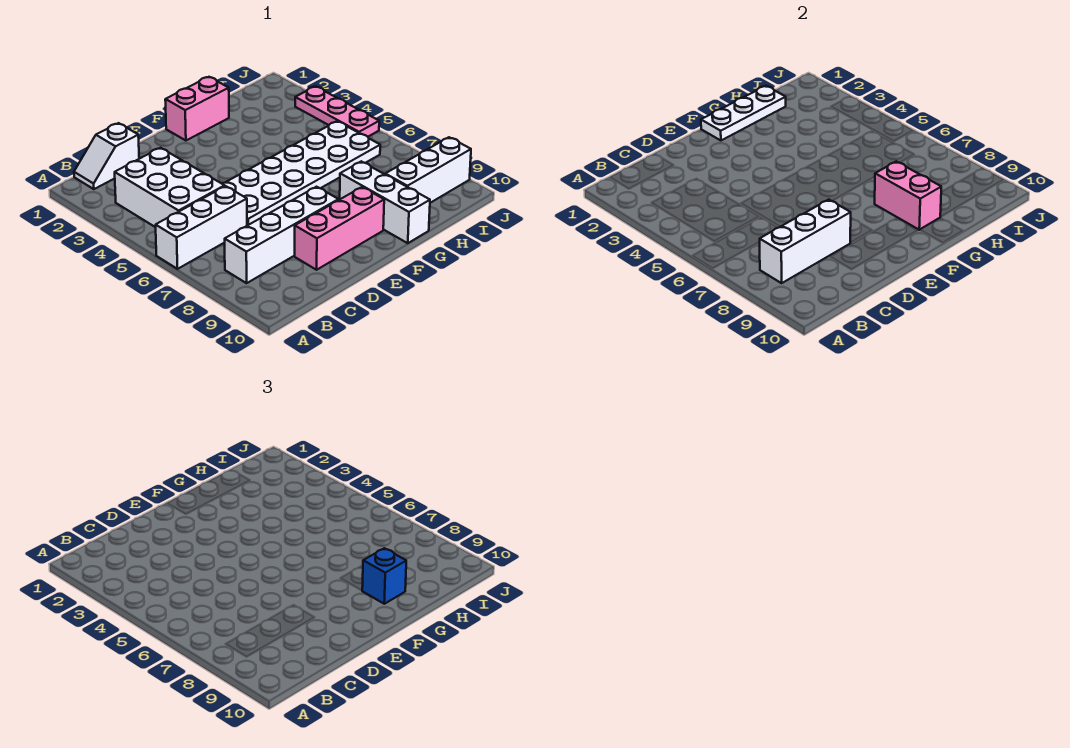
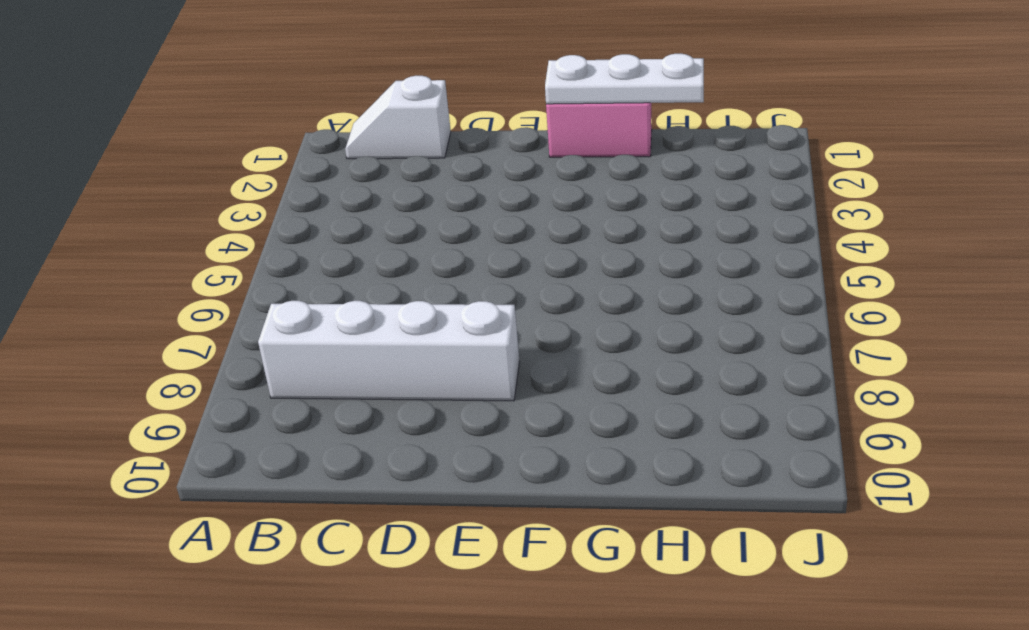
none -> white 1x3 brick [156,186,247,269]
none -> white 2x3 brick [115,148,225,227]
none -> white 2x6 plate [222,121,380,226]

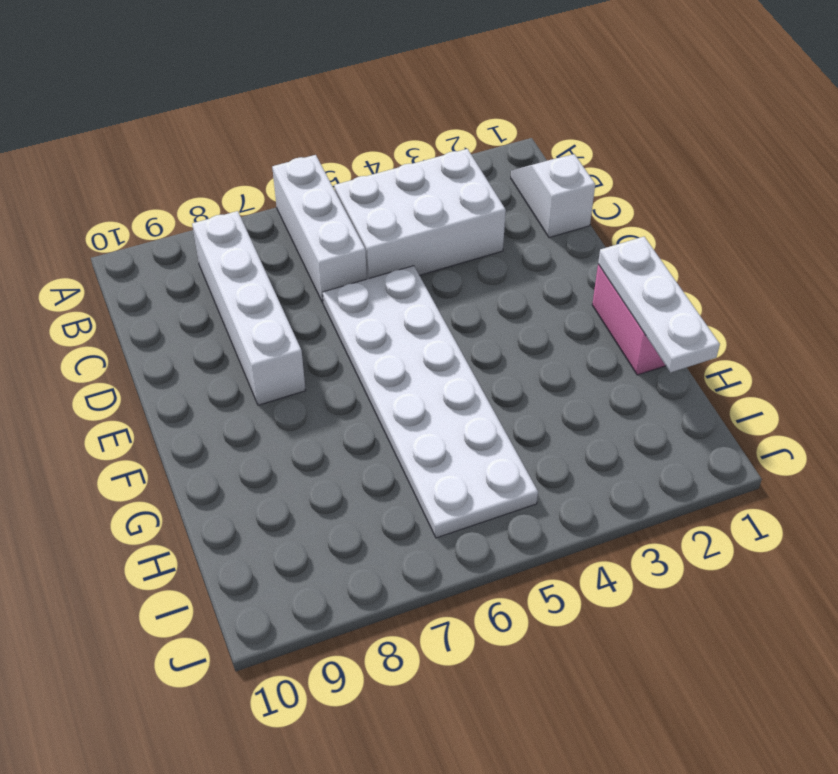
none -> pink 1x3 brick [295,187,384,270]
none -> white 1x3 brick [340,161,430,243]
none -> white 1x3 brick [385,137,471,203]

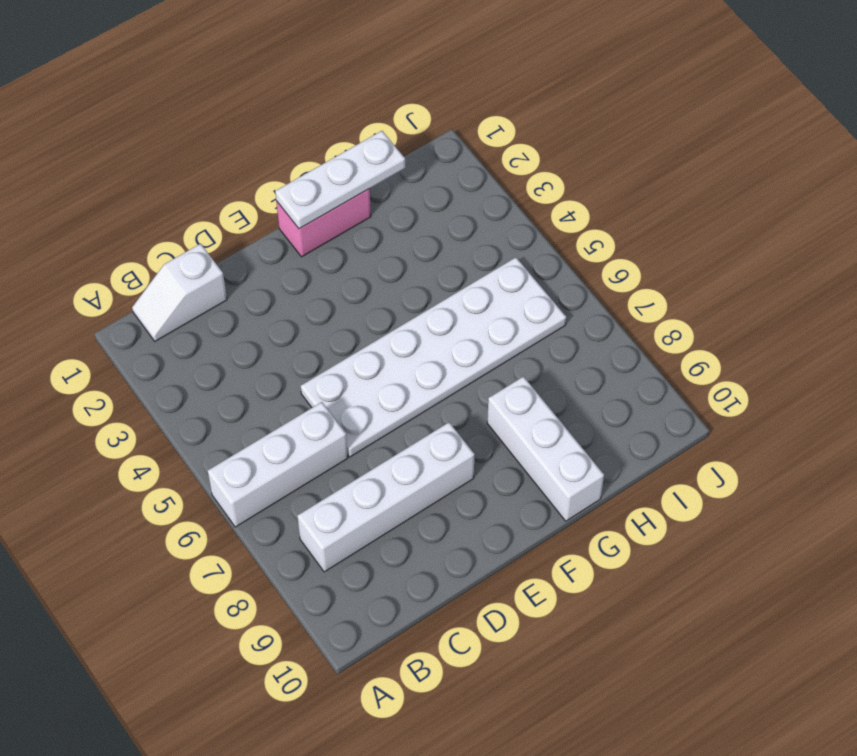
none -> white 2x3 brick [115,148,225,227]
none -> pink 1x3 brick [295,187,384,270]
none -> white 1x3 brick [385,137,471,203]

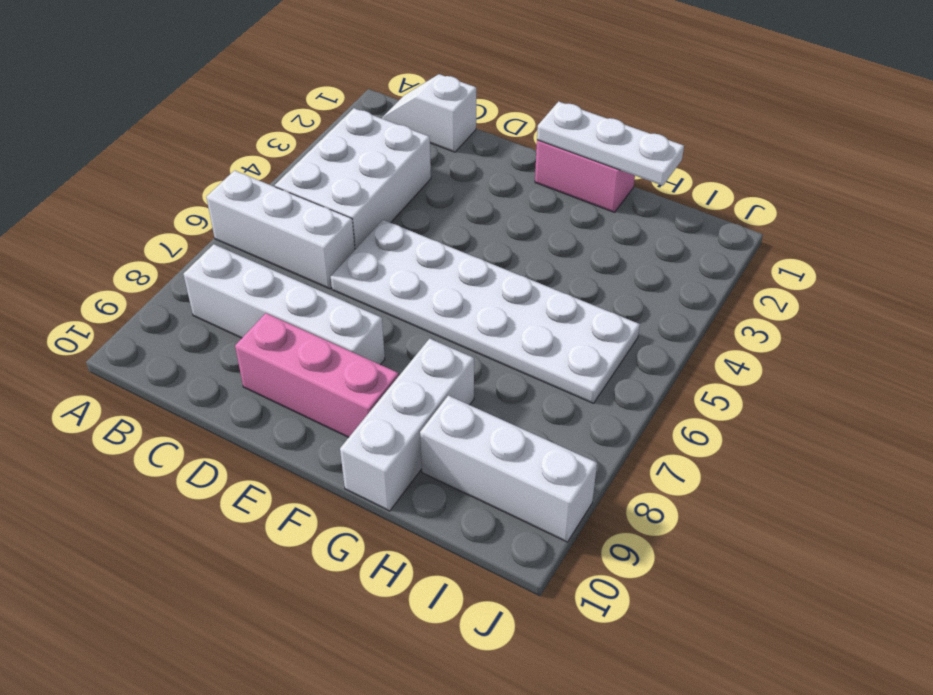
none -> pink 1x3 plate [295,86,379,137]
none -> white 1x3 brick [760,200,851,283]
none -> pink 1x2 brick [875,161,941,230]

